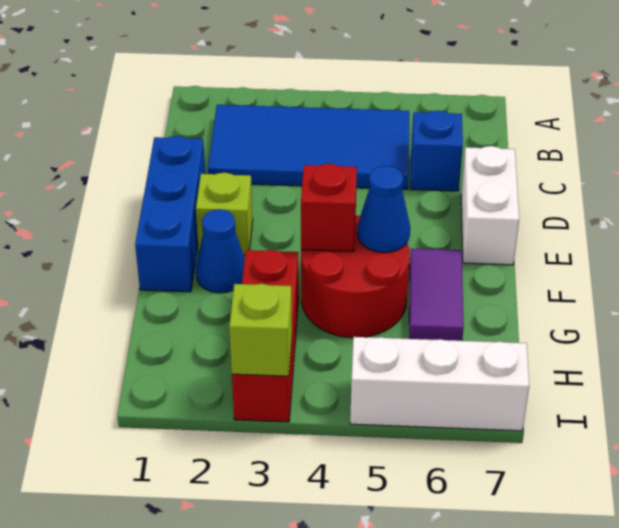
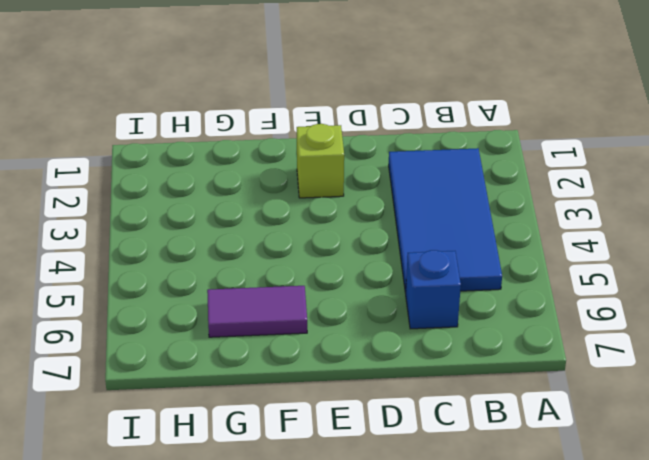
none -> blue 1x3 brick [135,136,205,292]
none -> white 1x2 brick [461,146,519,265]
none -> blue 1x1 cone [196,209,245,293]

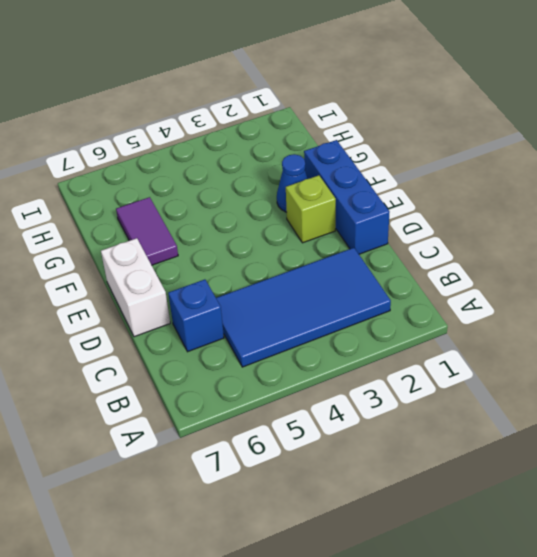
none -> red 2x2 round brick [301,216,410,338]
none -> red 1x3 brick [232,250,299,422]
none -> white 1x3 brick [350,337,529,431]

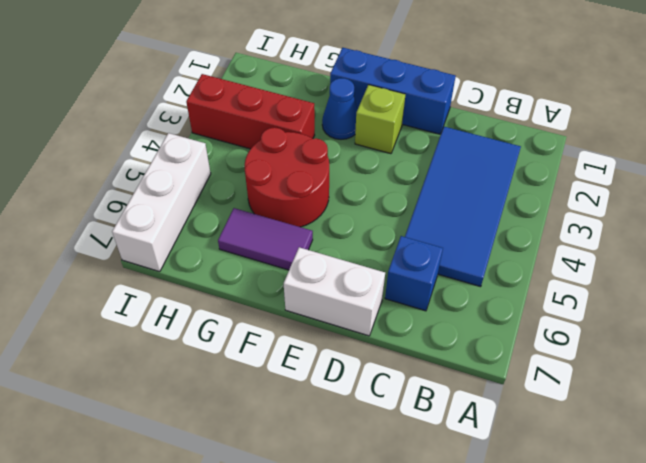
none -> red 1x1 brick [301,164,357,252]
none -> blue 1x1 cone [358,166,410,253]
none -> lime 1x1 brick [229,284,292,376]

